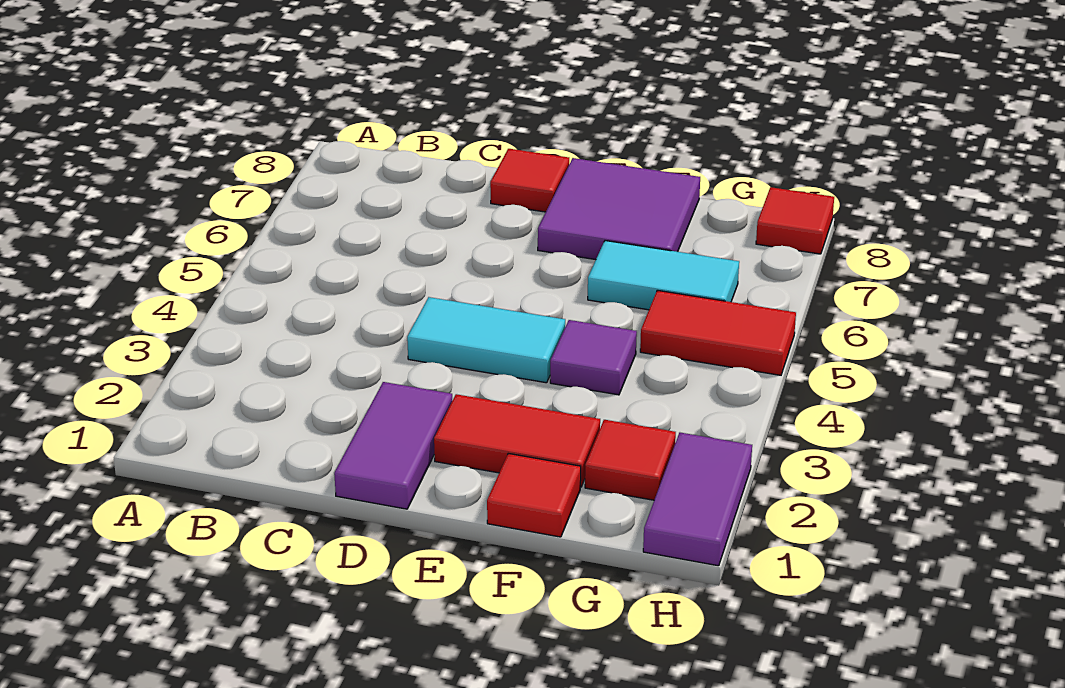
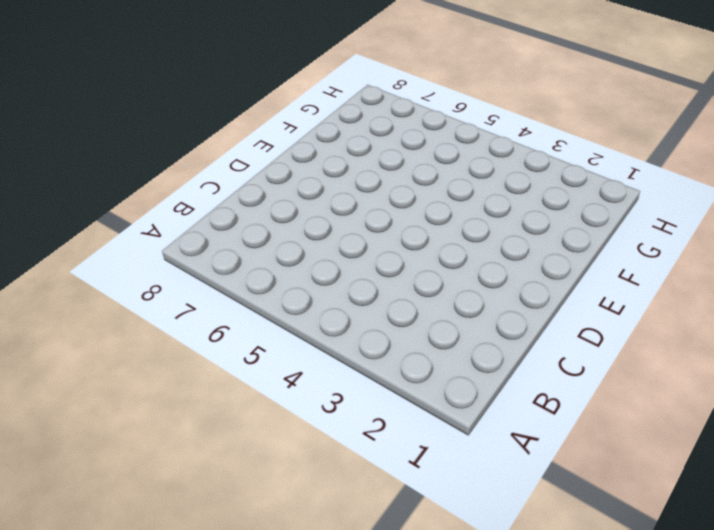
none -> purple 1x2 tile [334,382,452,509]
none -> cyan 1x2 tile [407,297,565,383]
none -> red 1x1 tile [490,149,569,212]

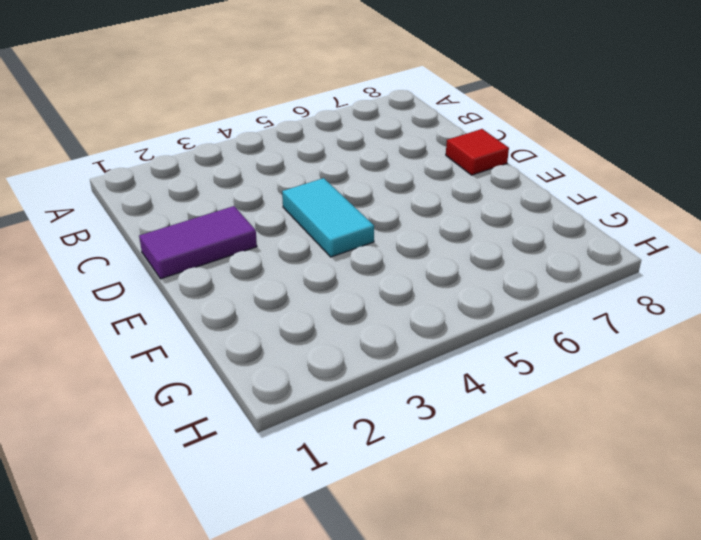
none -> red 1x2 tile [434,394,600,487]
none -> purple 2x2 tile [538,158,700,260]
none -> red 1x1 tile [487,453,581,537]

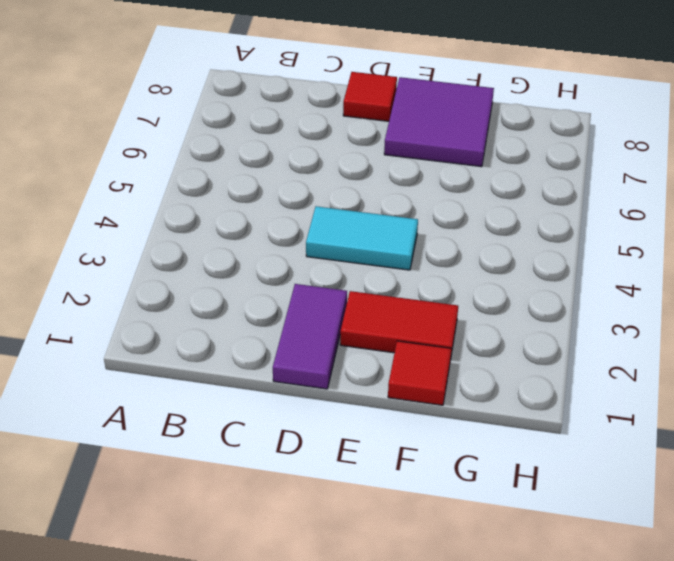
none -> purple 1x1 tile [550,320,637,395]
none -> cyan 1x2 tile [588,241,739,310]
none -> red 1x1 tile [585,420,676,500]

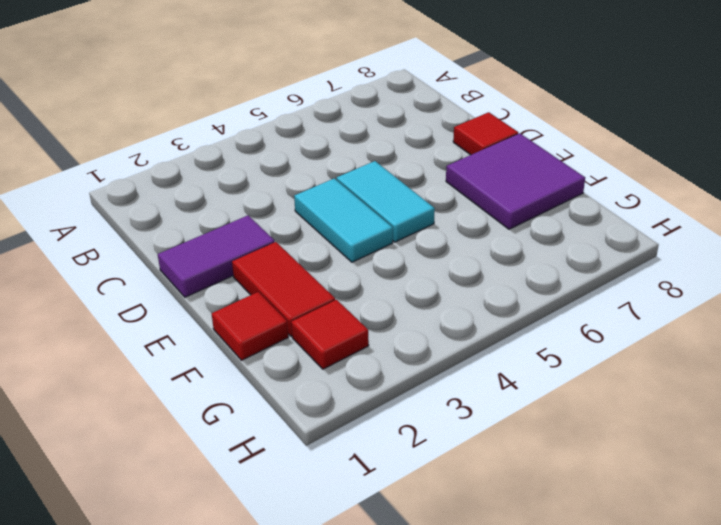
cyan 1x2 tile [336,161,435,242] -> cyan 1x2 tile moved to [588,241,739,310]
none -> purple 1x1 tile [550,320,637,395]
none -> red 1x2 tile [640,290,796,375]
none -> purple 1x2 tile [643,433,752,566]

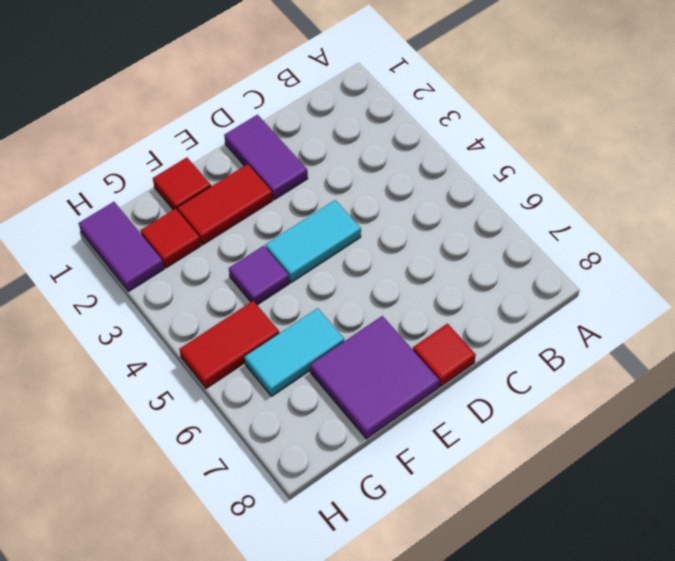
none -> red 1x1 tile [756,187,834,254]

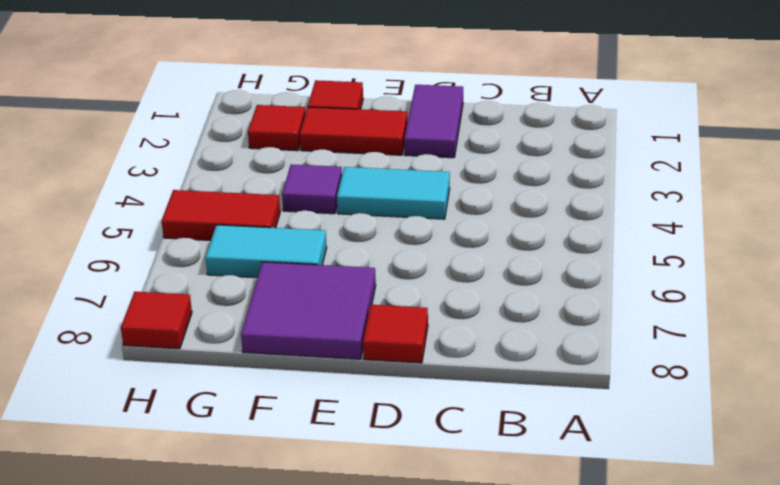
none -> purple 1x2 tile [643,433,752,566]

